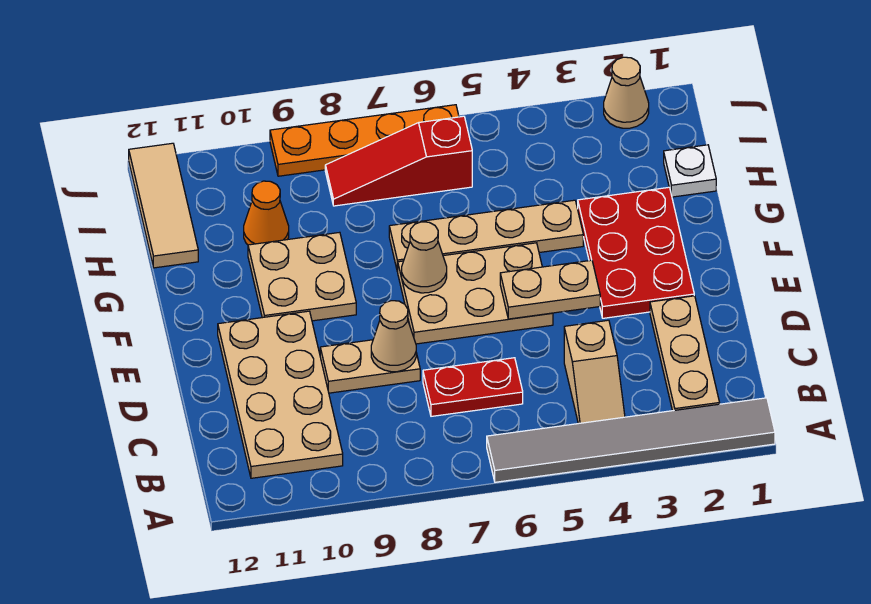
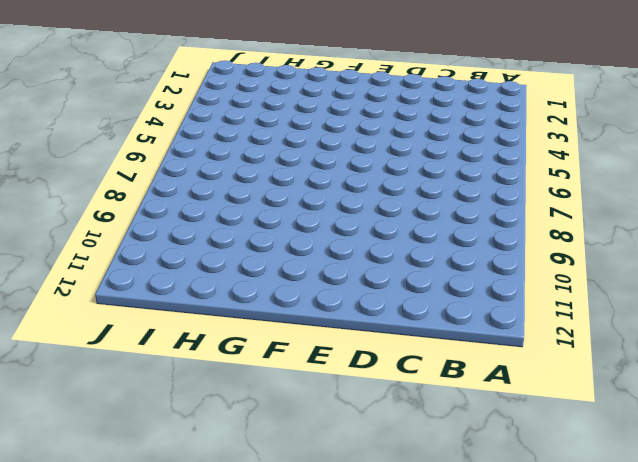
none -> grey 1x6 tile [487,398,775,482]
none -> tan 1x3 plate [650,296,720,411]
none -> tan 1x2 slope [564,320,625,424]

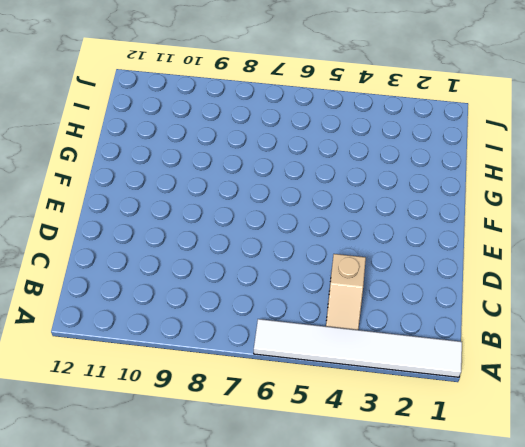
white 1x6 tile [254,319,462,377] -> grey 1x6 tile [487,398,775,482]
none -> tan 1x3 plate [650,296,720,411]
none -> tan 2x4 plate [218,311,343,478]
none -> red 1x2 plate [423,358,523,416]

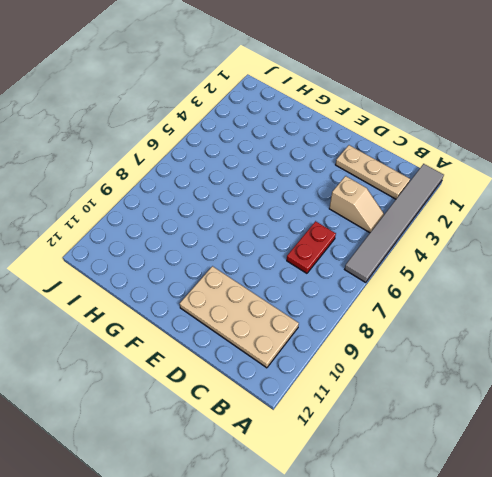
none -> tan 1x2 plate [320,340,420,393]
none -> red 2x3 plate [578,187,694,318]
none -> tan 2x3 plate [398,243,553,344]

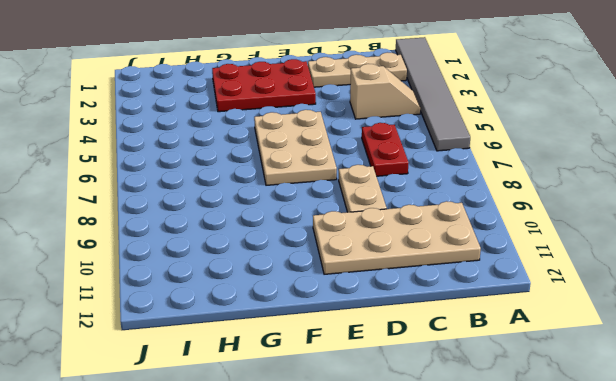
none -> tan 2x2 plate [248,232,356,321]
none -> tan 1x4 plate [389,200,583,272]
none -> white 1x1 plate [664,145,716,197]

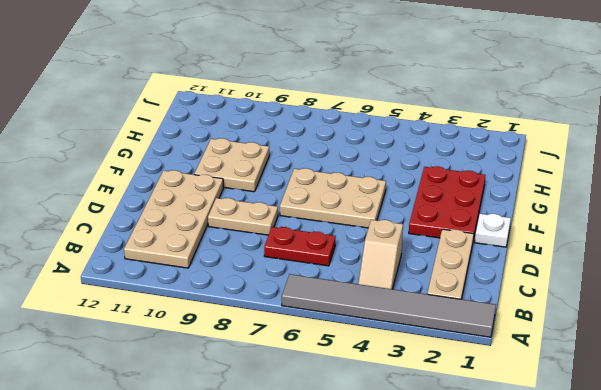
white 1x1 plate [475,214,511,247] -> white 1x1 plate moved to [664,145,716,197]
none -> tan 1x4 plate [389,200,583,272]
none -> orange 1x1 cone [244,181,289,245]
none -> tan 1x3 tile [129,143,198,268]

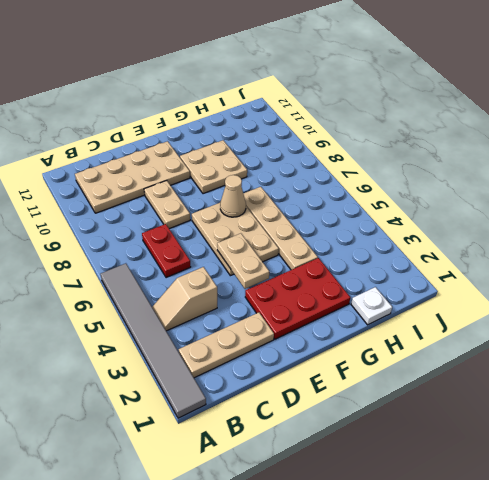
none -> orange 1x1 cone [244,181,289,245]
none -> tan 1x3 tile [129,143,198,268]
none -> red 1x3 slope [325,116,472,206]

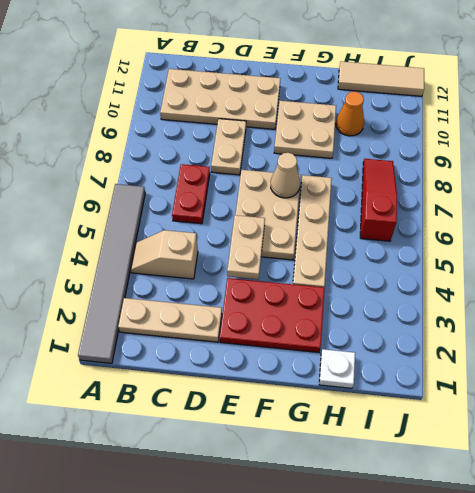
none -> tan 1x1 cone [604,57,649,128]
none -> orange 1x4 plate [270,105,459,176]
none -> tan 1x1 cone [371,301,416,372]

